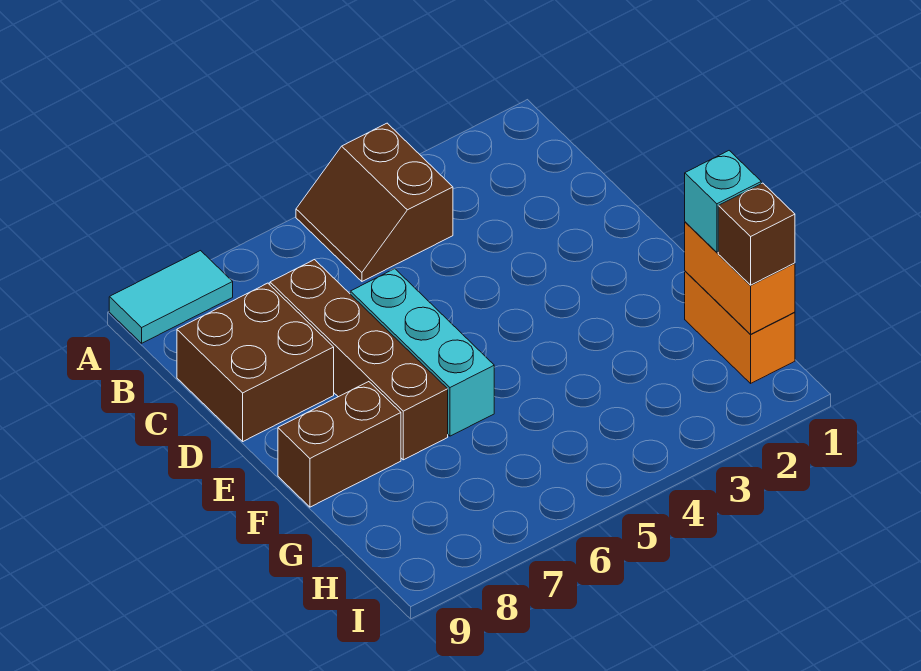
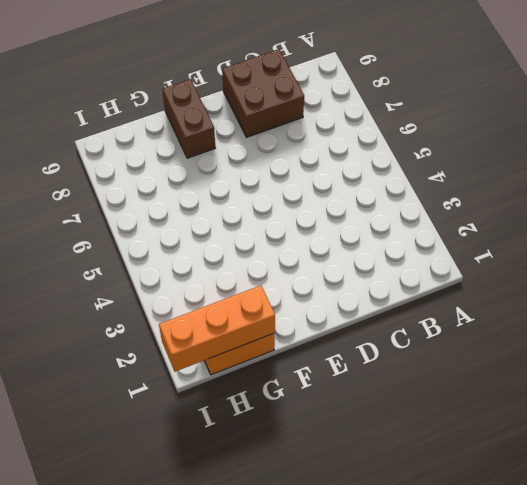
orange 1x3 brick [159,285,275,372] -> orange 1x2 brick [685,222,795,334]
none -> brown 2x2 slope [296,123,453,281]
none -> cyan 1x2 tile [109,251,233,343]

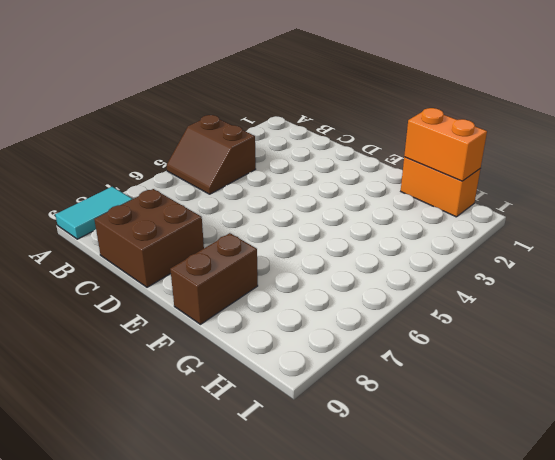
none -> brown 1x4 brick [270,259,448,460]
none -> cyan 1x3 brick [350,269,494,436]

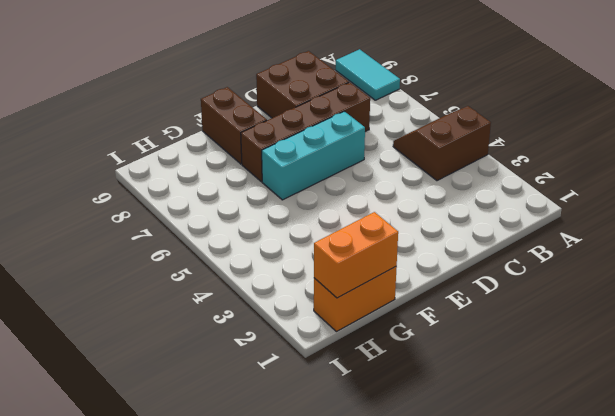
none -> cyan 1x1 brick [685,151,761,252]
none -> brown 1x1 brick [718,183,795,285]

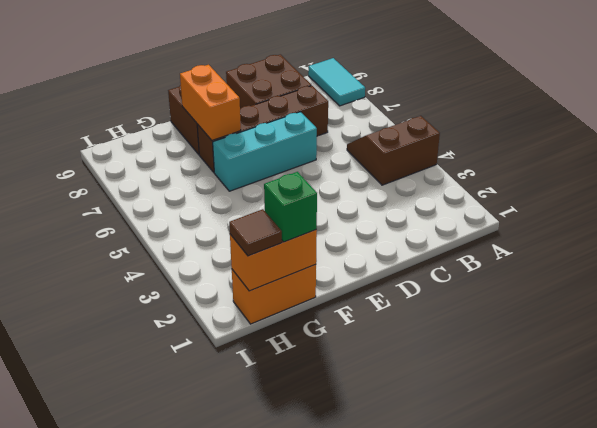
orange 1x2 brick [180,65,241,140] -> none
green 1x1 brick [264,172,317,242] -> cyan 1x1 brick [685,151,761,252]
brown 1x1 tile [229,209,282,256] -> brown 1x1 brick [718,183,795,285]

